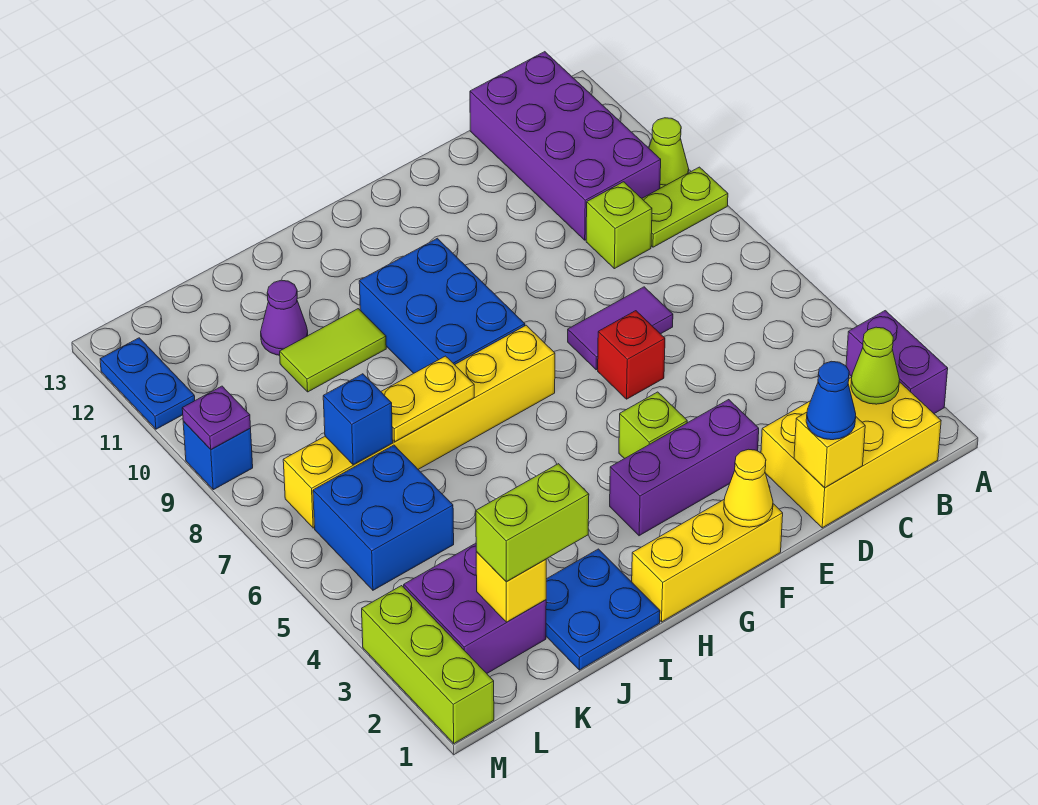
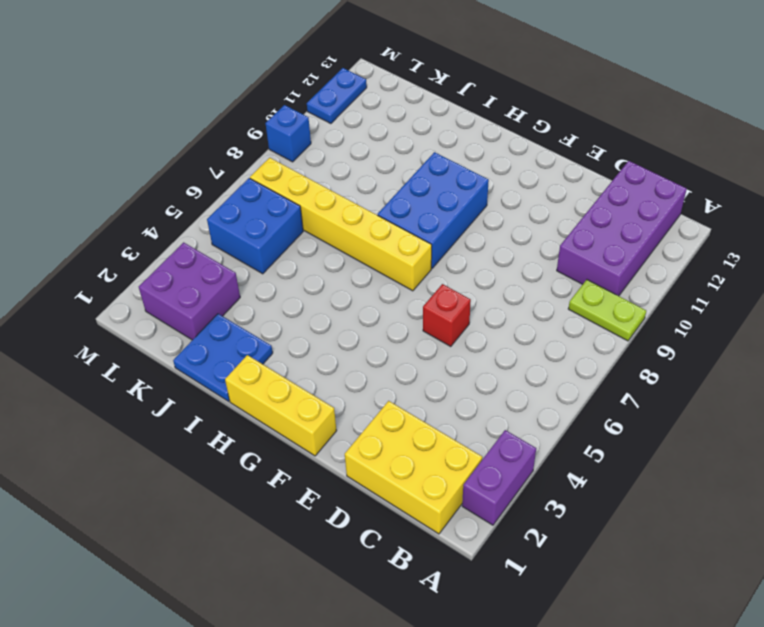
none -> lime 1x1 cone [649,118,689,188]
none -> lime 1x1 brick [586,182,652,269]
none -> purple 1x2 tile [568,287,673,370]
none -> purple 1x3 brick [610,400,759,536]

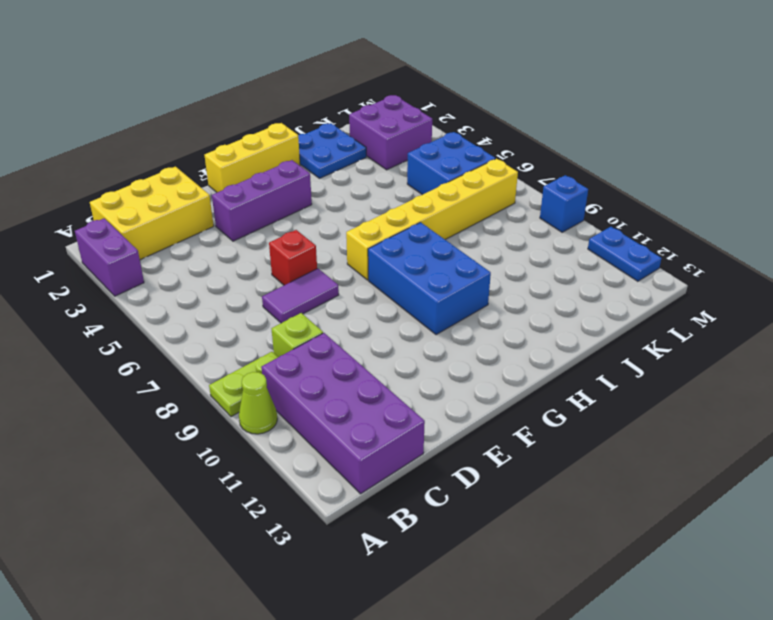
none -> lime 1x1 brick [619,392,687,459]
none -> lime 1x2 tile [280,309,386,392]
none -> purple 1x1 cone [261,280,308,355]
none -> lime 1x3 brick [362,586,494,743]

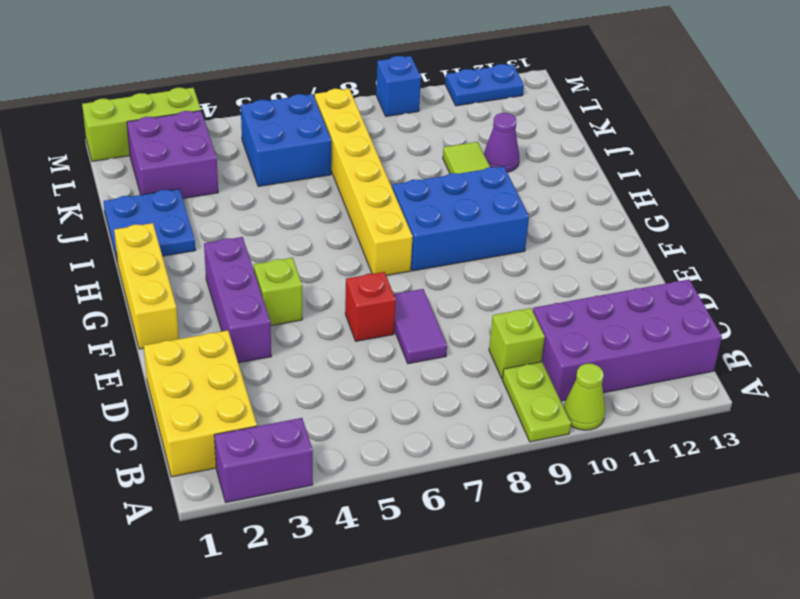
none -> lime 1x1 cone [851,327,900,404]
none -> yellow 1x1 brick [794,412,865,488]
none -> yellow 1x1 cone [724,449,773,527]
none -> yellow 1x2 plate [381,356,474,442]

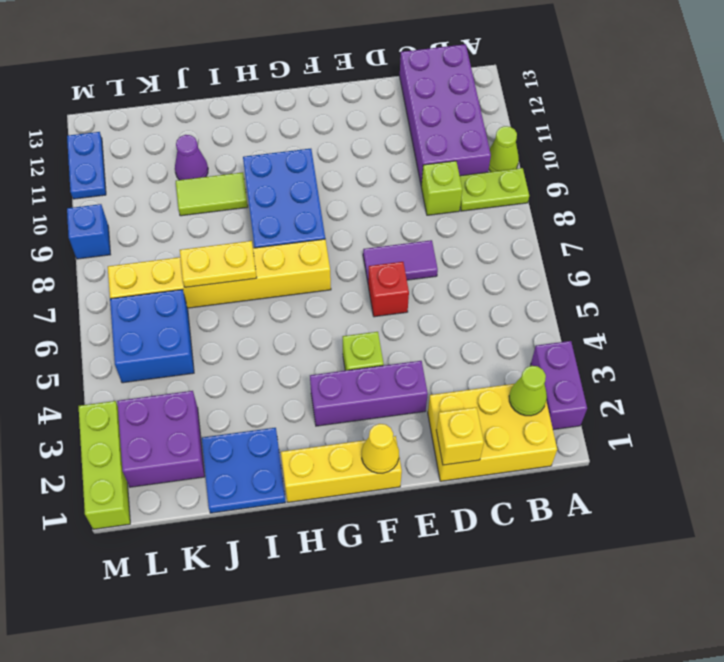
none -> yellow 1x1 brick [476,552,546,622]
none -> blue 1x1 brick [323,374,393,465]
none -> purple 1x1 plate [182,386,251,449]
none -> blue 1x1 cone [806,361,856,440]

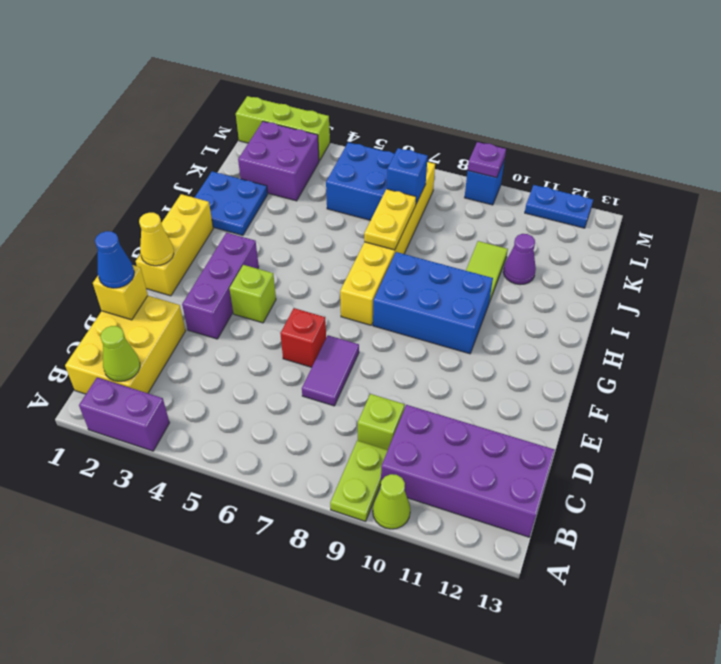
none -> yellow 1x1 brick [476,552,546,622]
none -> lime 1x2 brick [476,464,589,582]

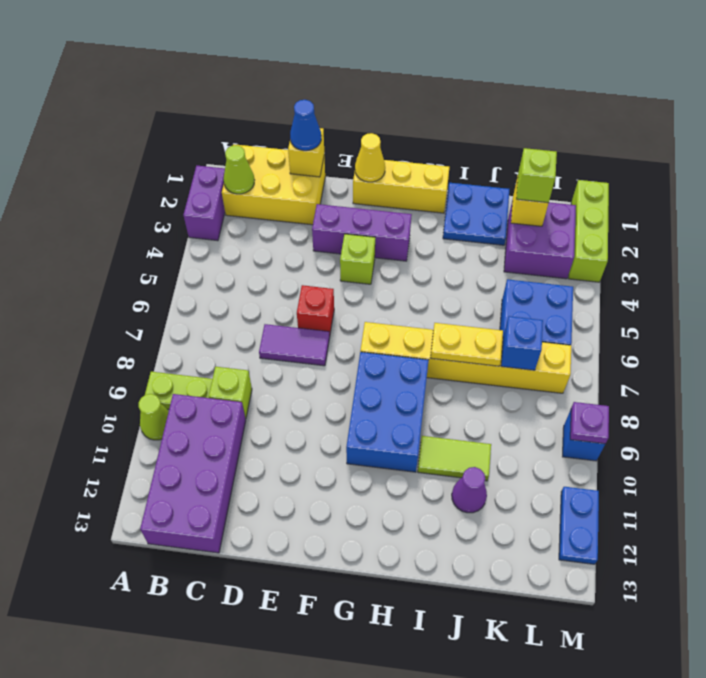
lime 1x1 brick [516,148,557,203] -> lime 1x2 brick [476,464,589,582]

